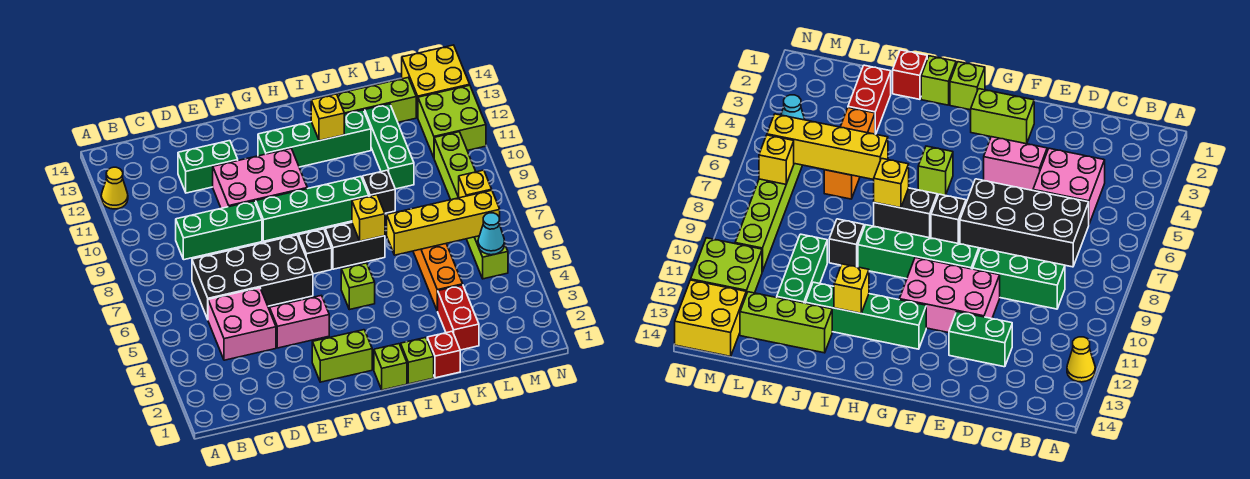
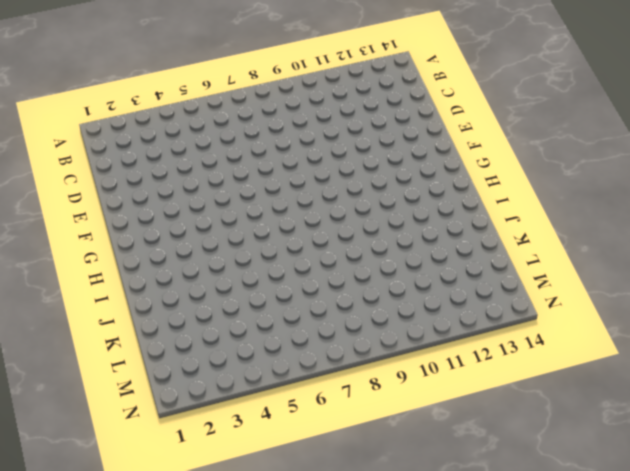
none -> yellow 1x1 cone [101,167,128,209]
none -> pink 2x2 brick [208,288,276,360]
none -> black 2x4 brick [192,235,313,319]

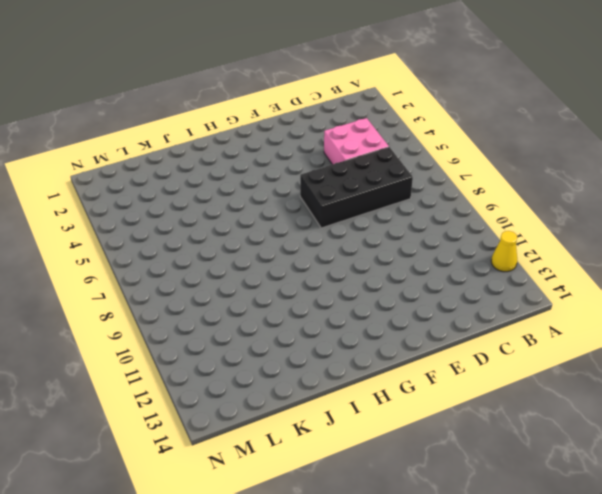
none -> green 1x3 brick [176,201,262,260]
none -> green 1x2 brick [178,141,238,193]
none -> pink 1x2 brick [270,295,329,348]

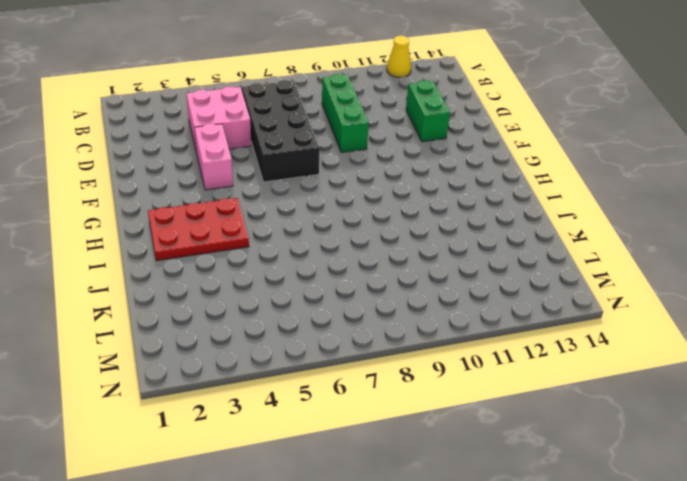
red 2x3 plate [148,198,249,261] -> none
none -> pink 2x3 brick [213,149,307,208]
none -> lime 1x2 brick [312,330,372,382]
none -> green 1x4 brick [256,176,369,241]

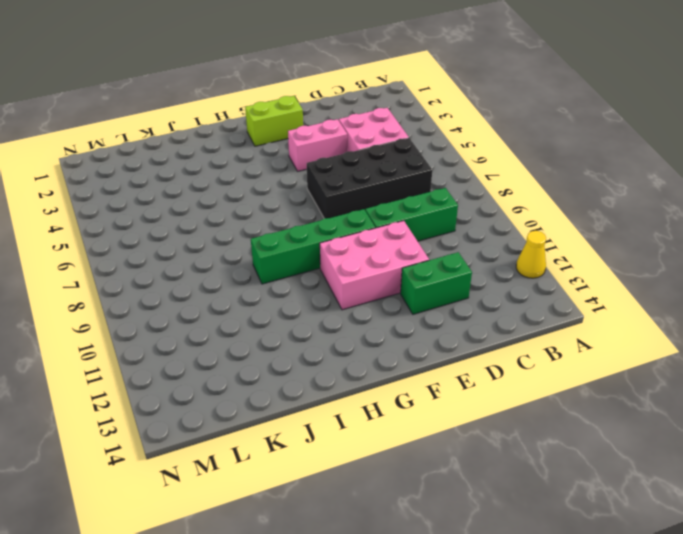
none -> black 1x1 brick [299,229,332,274]
none -> green 1x4 brick [258,110,371,167]
none -> lime 1x1 brick [374,344,407,390]

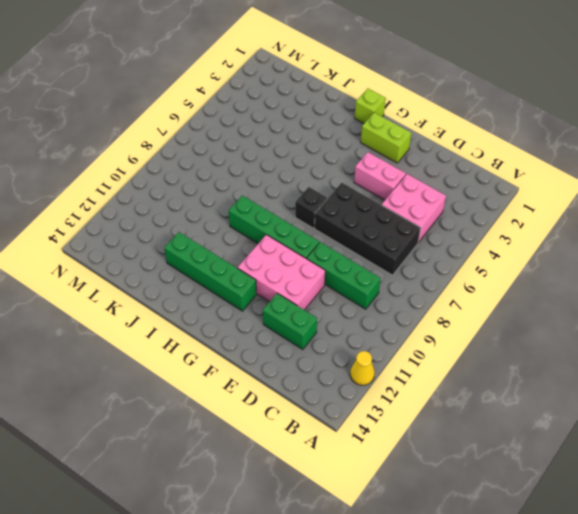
none -> lime 1x1 brick [341,263,375,310]
none -> black 1x2 brick [325,223,385,269]
none -> lime 1x1 brick [401,337,434,384]

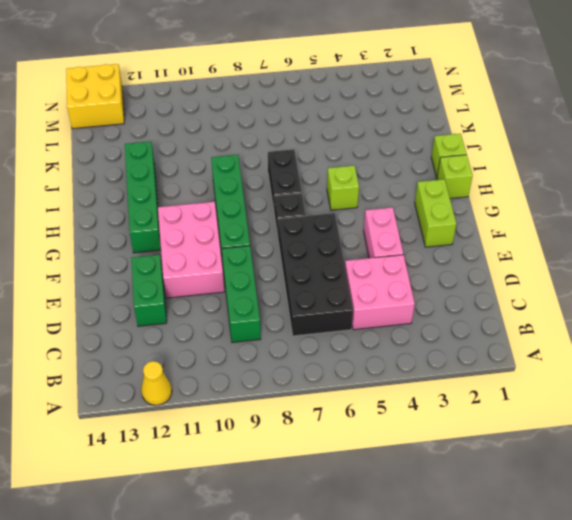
none -> red 1x1 brick [427,331,460,378]
none -> black 1x1 brick [362,170,395,213]
none -> lime 1x3 brick [337,78,416,122]

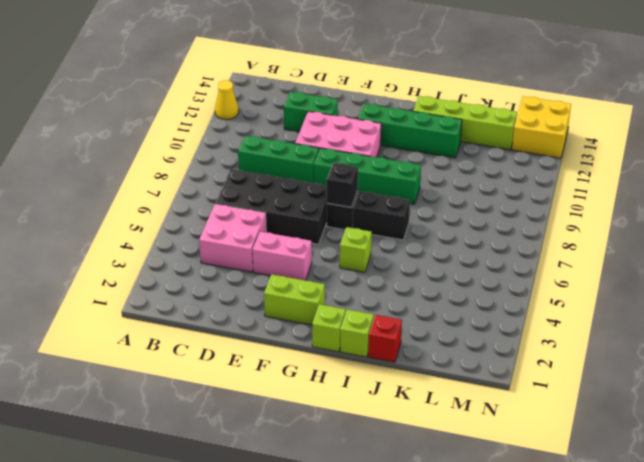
black 1x1 brick [327,163,358,207] -> black 1x1 brick moved to [362,170,395,213]
lime 1x4 brick [413,96,517,150] -> lime 1x3 brick [337,78,416,122]
none -> red 1x2 brick [438,285,479,350]
none -> orange 1x3 brick [413,244,463,311]
none -> green 1x3 brick [365,104,414,189]

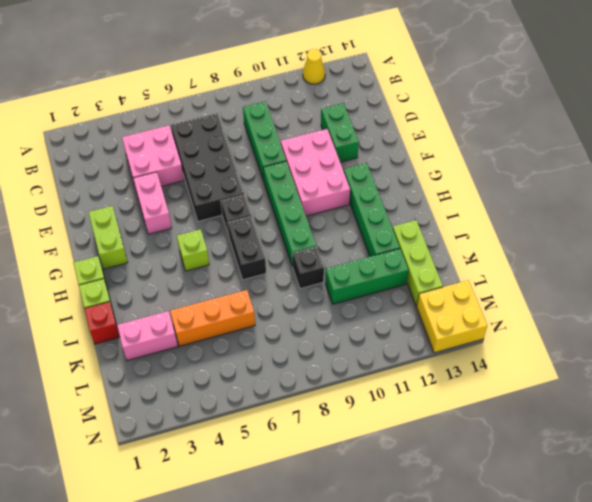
pink 1x2 brick [117,311,178,361] -> red 1x2 brick [438,285,479,350]
none -> lime 1x6 brick [434,132,508,279]
none -> lime 2x2 brick [418,85,486,157]
none -> yellow 1x1 brick [352,195,385,241]

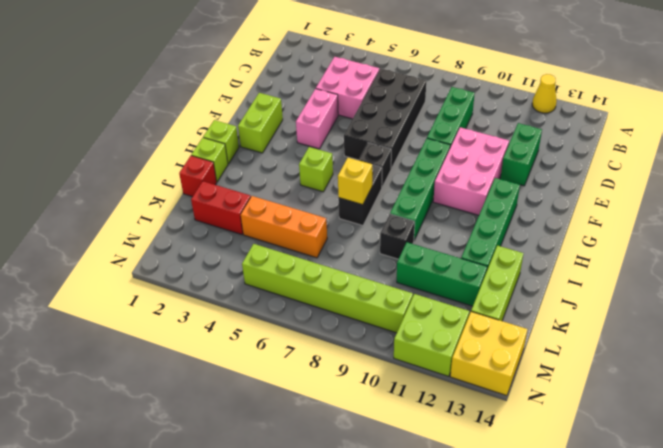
none -> yellow 1x1 brick [311,94,344,141]
none -> yellow 1x4 brick [387,190,500,255]
none -> cyan 1x1 cone [478,213,505,255]

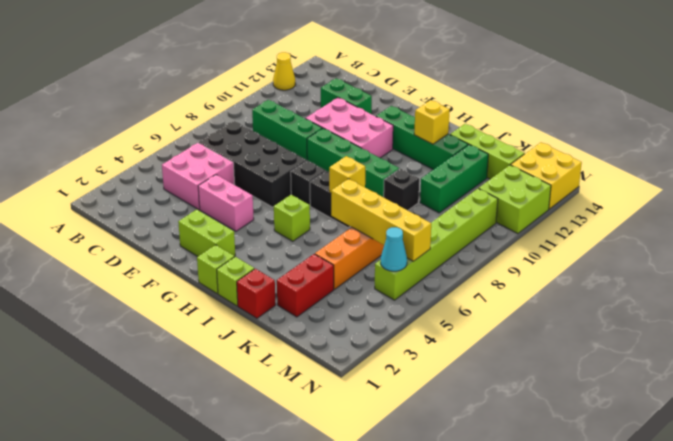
none -> yellow 1x1 brick [459,170,492,198]

